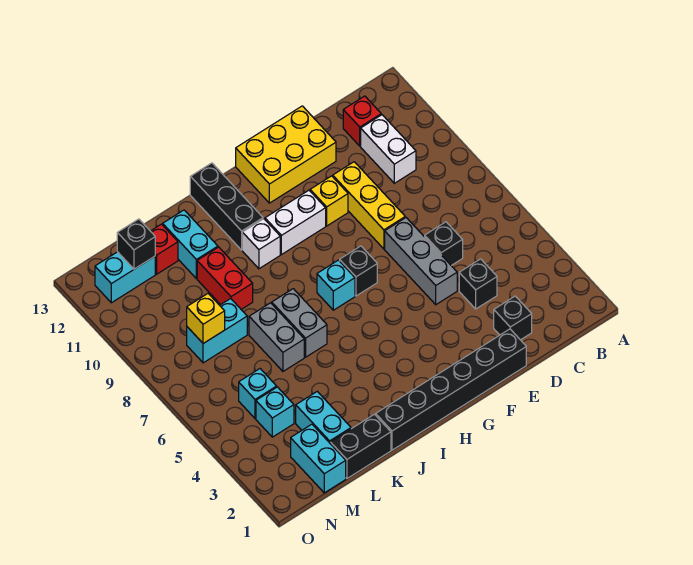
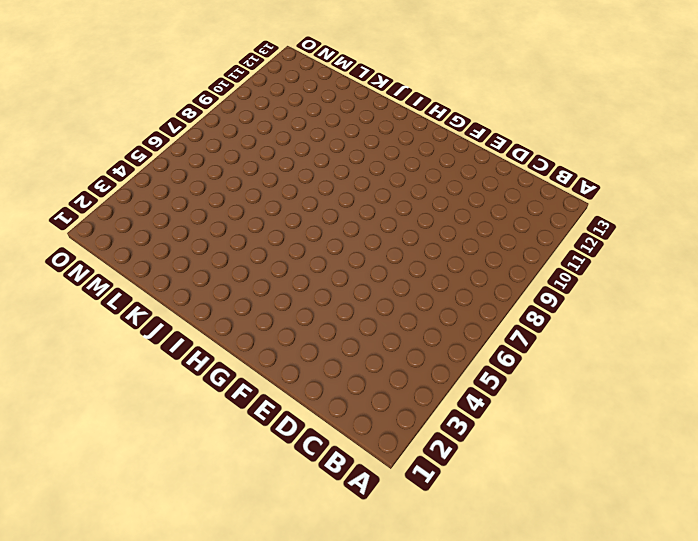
none -> white 1x2 brick [361,115,416,183]
none -> red 1x1 brick [343,96,381,146]
none -> black 1x1 brick [494,296,532,340]

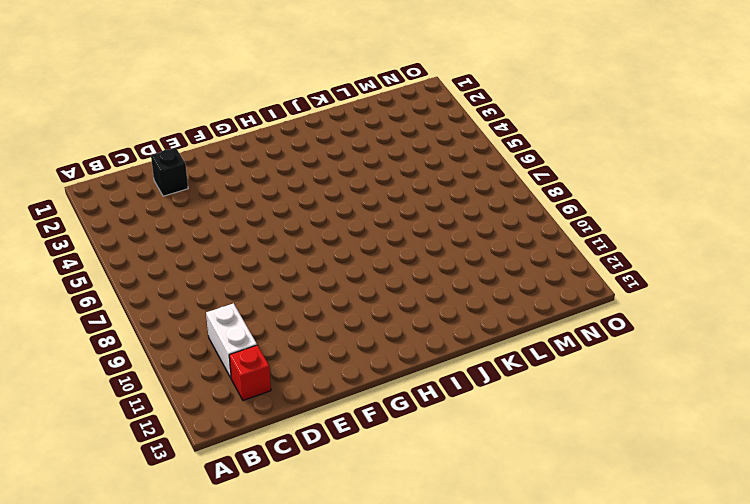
none -> black 1x1 brick [459,259,497,309]
none -> black 1x1 brick [425,222,463,266]
none -> black 1x6 brick [376,329,526,450]

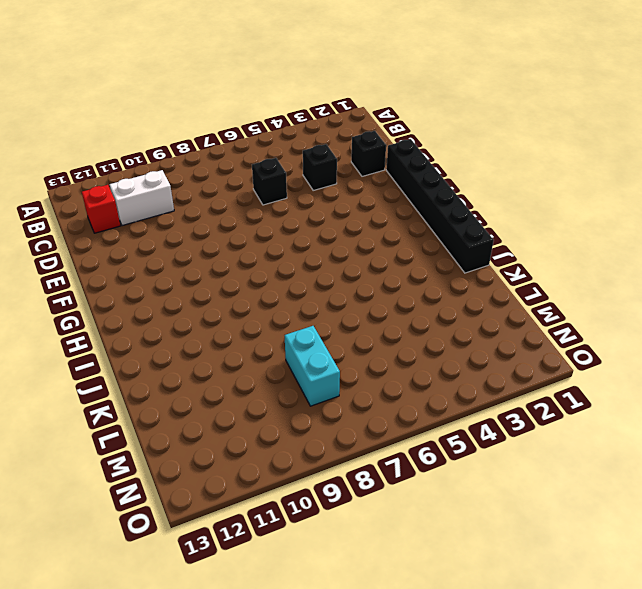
none -> grey 1x3 brick [385,218,457,305]
none -> yellow 1x3 brick [333,162,405,249]
none -> yellow 2x3 brick [236,106,336,203]

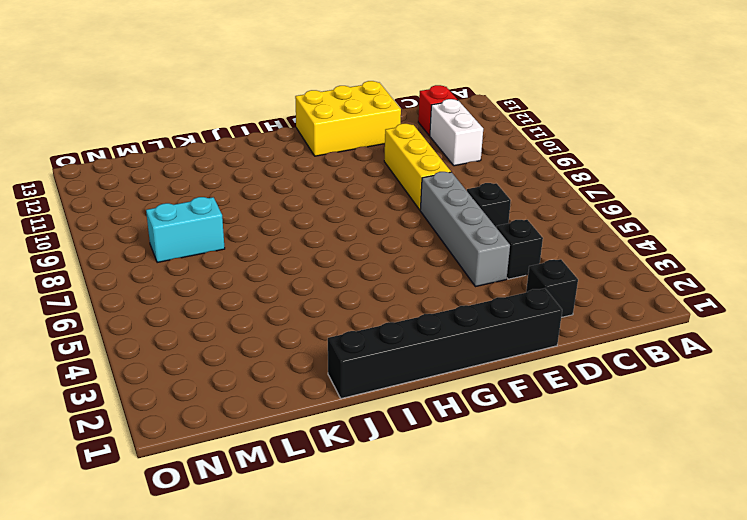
grey 1x4 brick [420,172,510,287] -> grey 1x3 brick [385,218,457,305]
none -> yellow 1x1 brick [310,176,348,226]
none -> black 1x1 brick [340,246,377,296]
none -> white 1x2 brick [265,190,326,255]

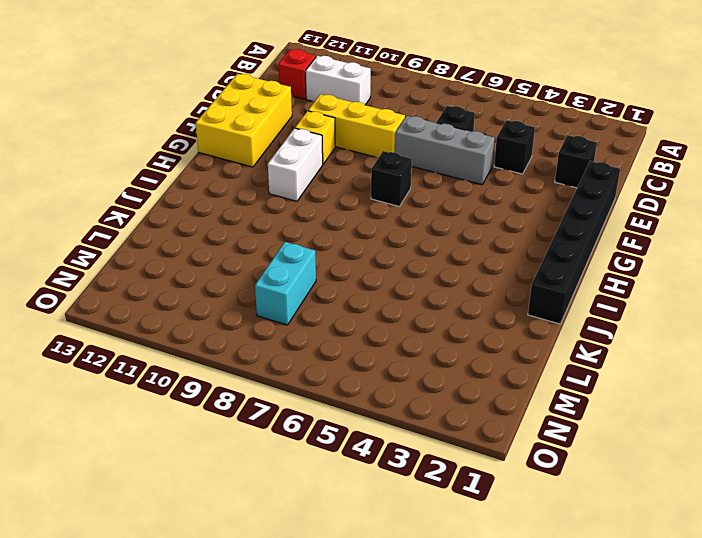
none -> cyan 1x1 brick [317,260,355,310]
none -> white 1x1 brick [242,219,280,269]
none -> black 1x3 brick [190,163,263,250]

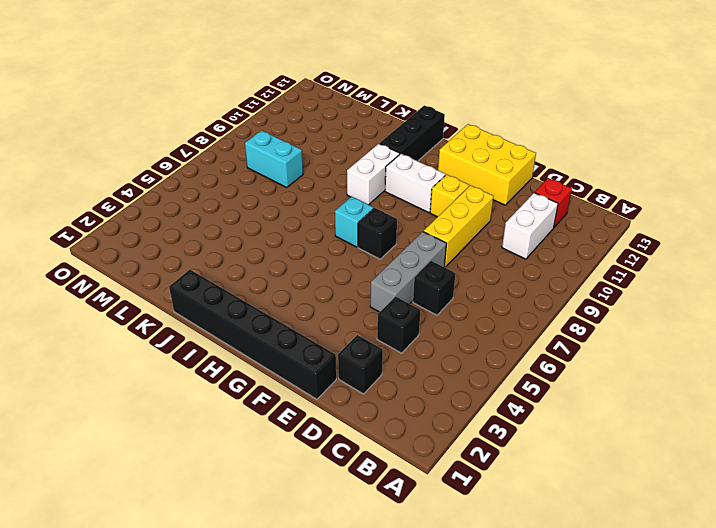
white 1x2 brick [347,144,400,205] -> white 1x1 brick [242,219,280,269]
none -> grey 1x2 brick [272,289,327,357]
none -> black 1x2 brick [330,414,391,478]
none -> grey 1x2 brick [249,303,304,371]

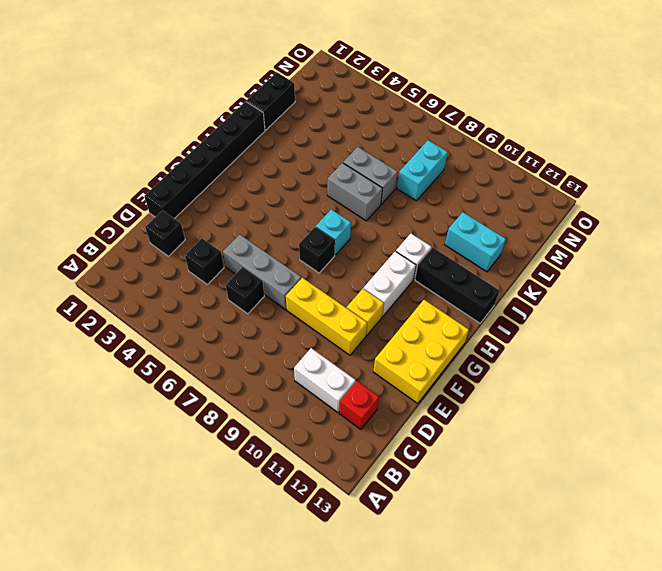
none -> red 1x2 brick [197,247,253,309]
none -> cyan 1x2 brick [296,391,351,443]
none -> red 1x1 brick [151,224,178,274]

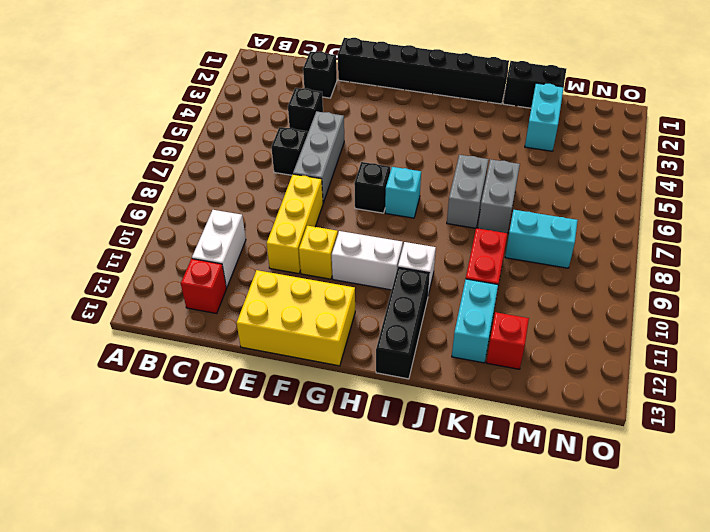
none -> cyan 1x2 brick [291,424,346,493]
none -> cyan 1x1 brick [256,387,294,437]
none -> cyan 1x1 brick [239,369,277,419]

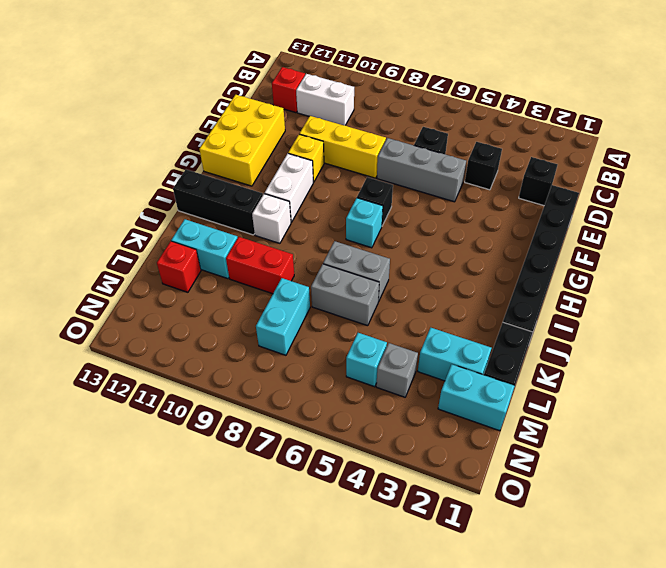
grey 1x1 brick [376,343,418,397] -> cyan 1x1 brick [256,387,294,437]
none -> cyan 1x2 brick [95,252,155,303]
none -> yellow 1x1 brick [187,294,225,344]
none -> black 1x1 brick [117,219,155,269]

